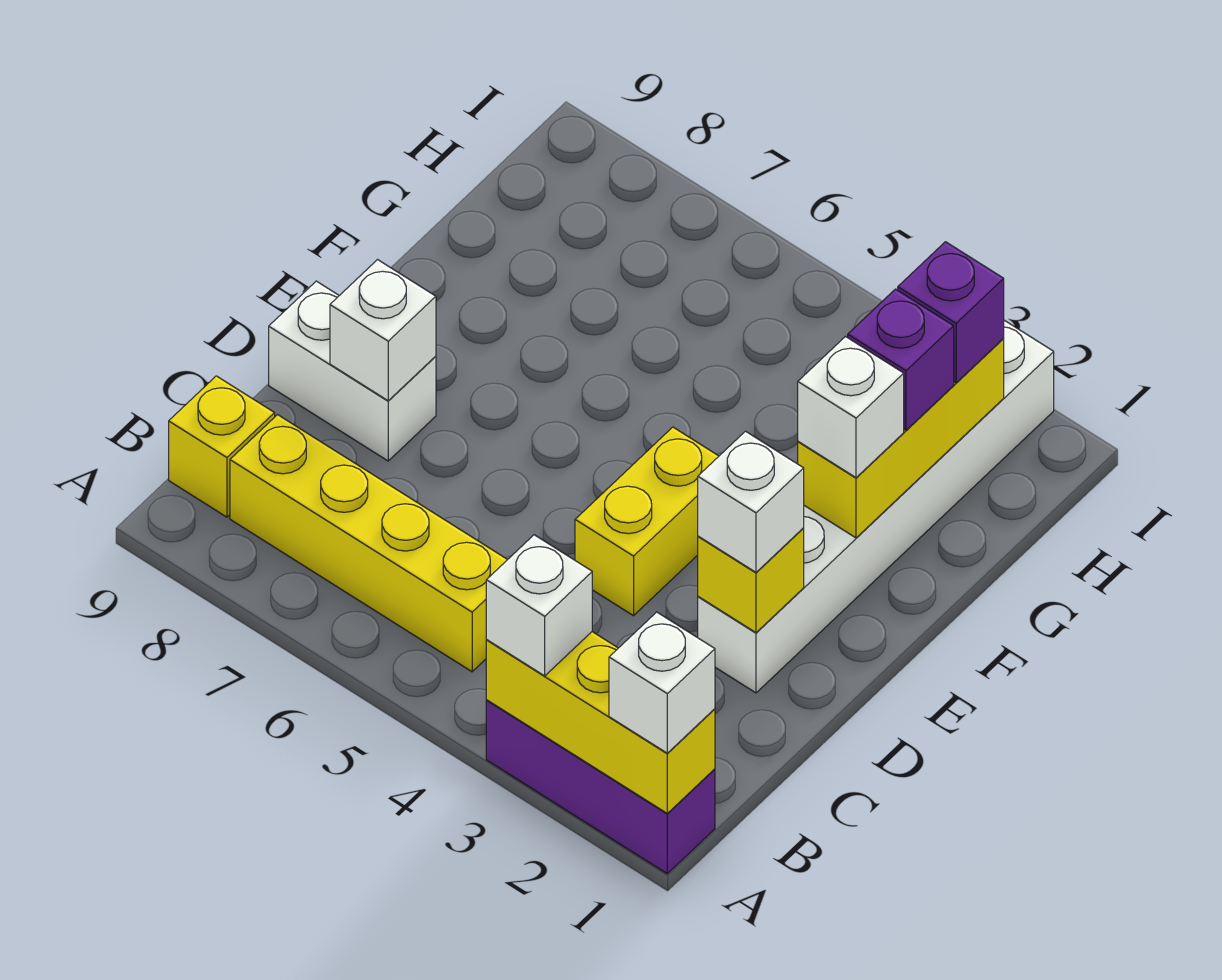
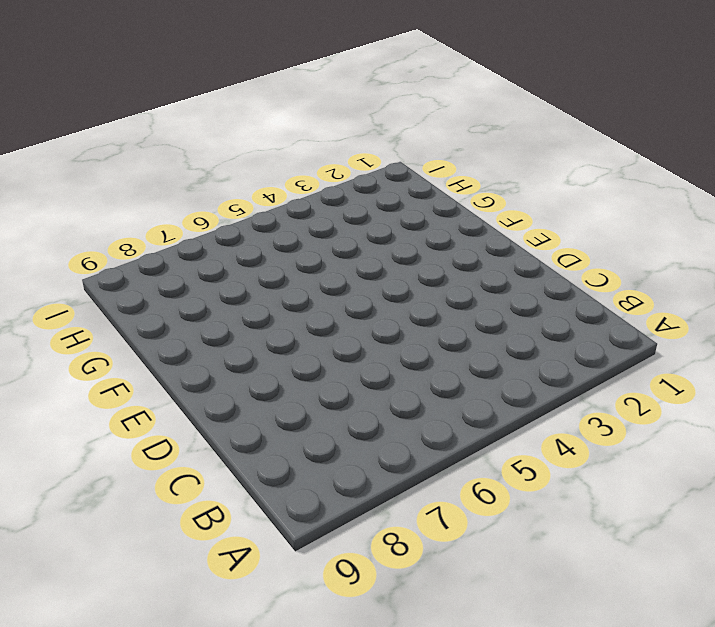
none -> purple 1x3 brick [486,700,715,874]
none -> yellow 1x4 brick [230,415,508,672]
none -> yellow 1x1 brick [169,376,275,517]

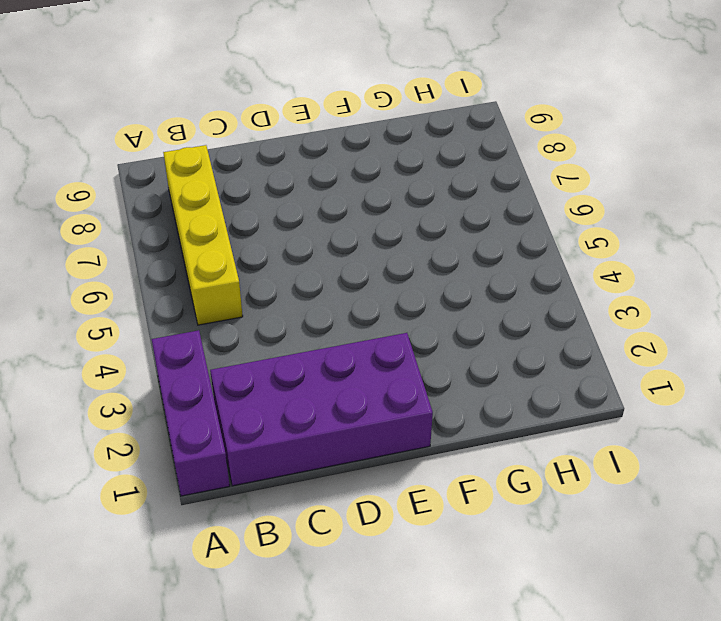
purple 2x4 brick [210,333,433,486] -> white 1x6 brick [698,320,1054,693]
none -> yellow 1x1 brick [169,376,275,517]
none -> yellow 1x2 brick [575,427,719,616]
none -> white 1x2 brick [269,281,436,461]

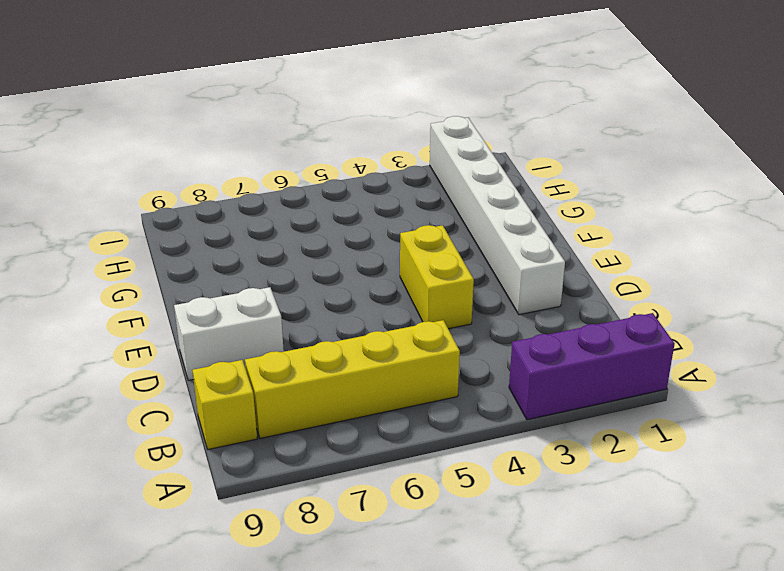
none -> yellow 1x3 brick [486,632,715,813]
none -> yellow 1x1 brick [698,528,804,633]
none -> white 1x1 brick [330,260,436,401]

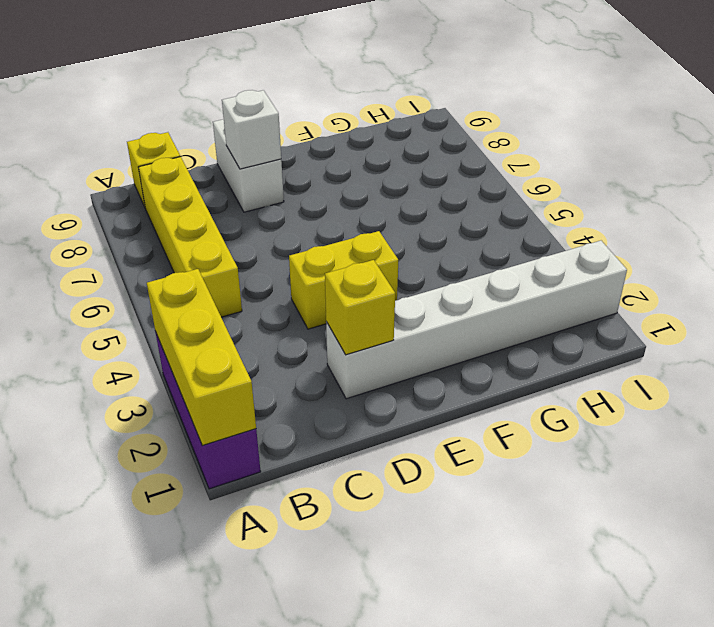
none -> yellow 1x3 brick [798,338,1004,538]
none -> white 1x1 brick [609,612,715,753]
none -> white 1x1 brick [486,535,592,676]

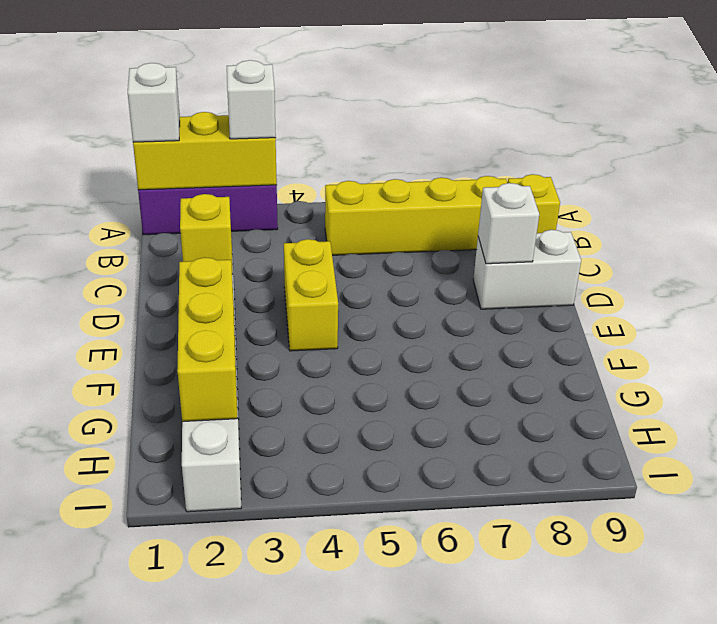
none -> white 1x1 brick [698,431,804,572]
none -> white 1x1 brick [798,337,904,478]
none -> purple 1x1 brick [848,289,954,430]

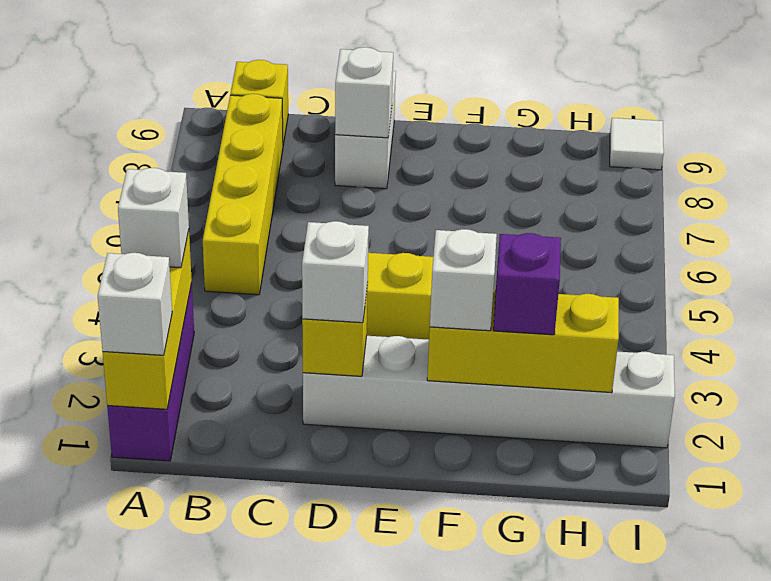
white 1x1 tile [610,118,664,170] -> none
none -> purple 1x1 brick [898,242,1004,383]

